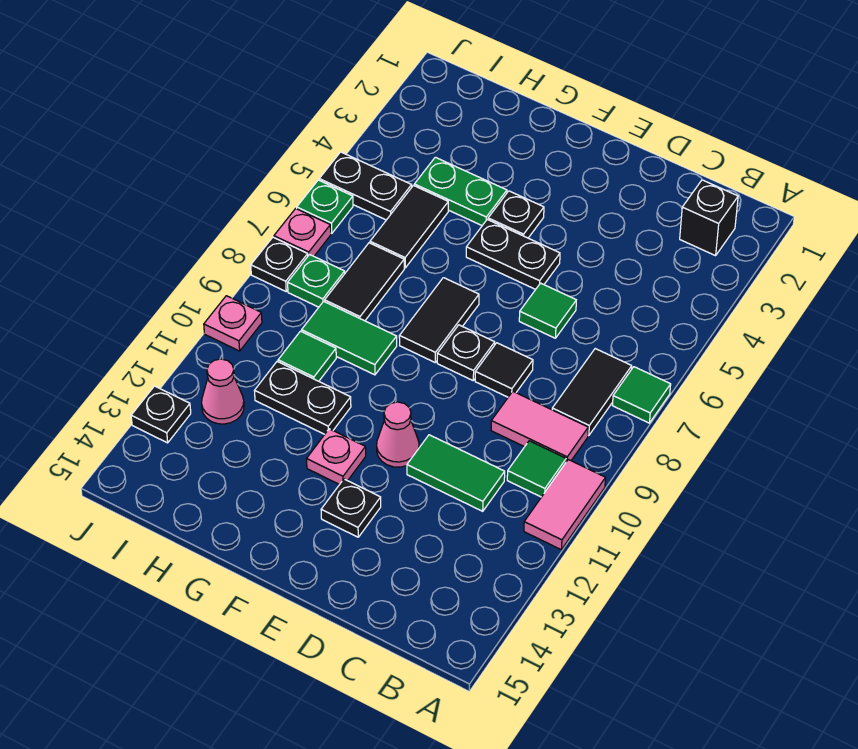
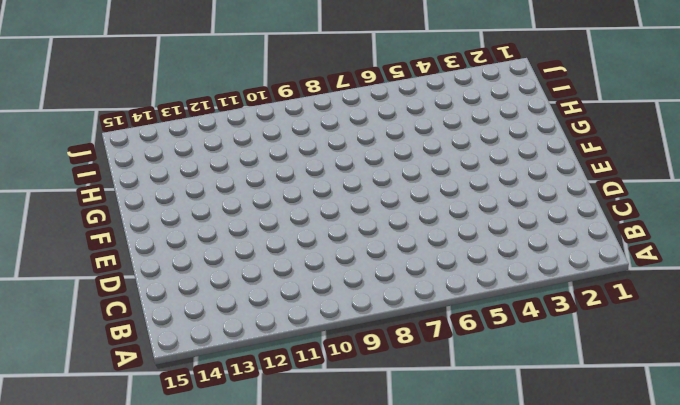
none -> green 1x1 tile [613,367,671,423]
none -> pink 1x2 tile [524,460,606,550]
none -> black 1x1 brick [680,180,738,256]
none -> black 1x2 tile [552,349,632,436]

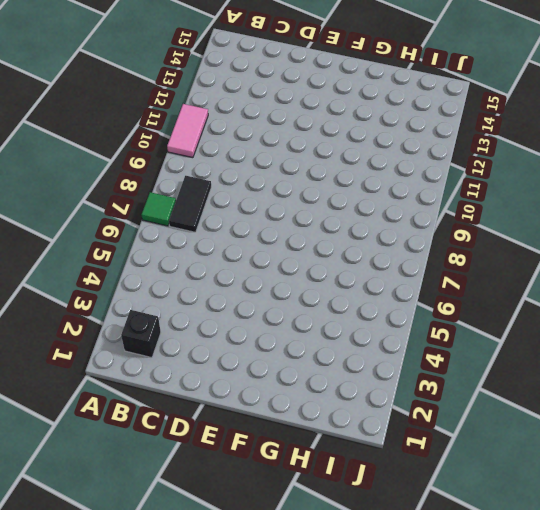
none -> pink 1x2 tile [491,392,588,462]
none -> green 1x1 tile [507,441,566,497]
none -> green 1x2 tile [407,435,505,511]
none -> green 1x1 tile [519,283,576,338]

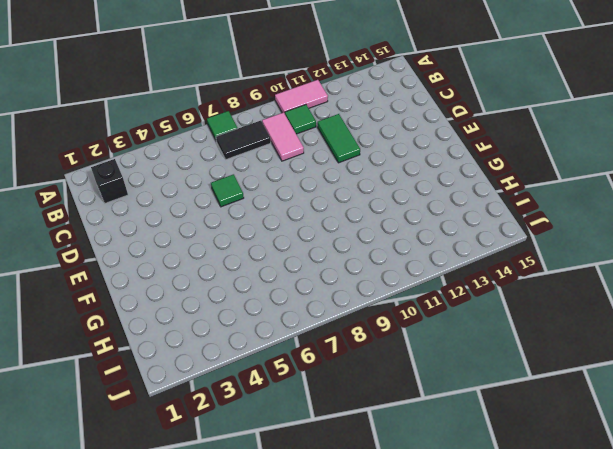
none -> black 1x1 tile [475,343,533,397]
none -> black 1x2 plate [466,219,560,289]
none -> black 1x1 plate [437,325,495,380]
none -> pink 1x1 cone [377,402,419,467]

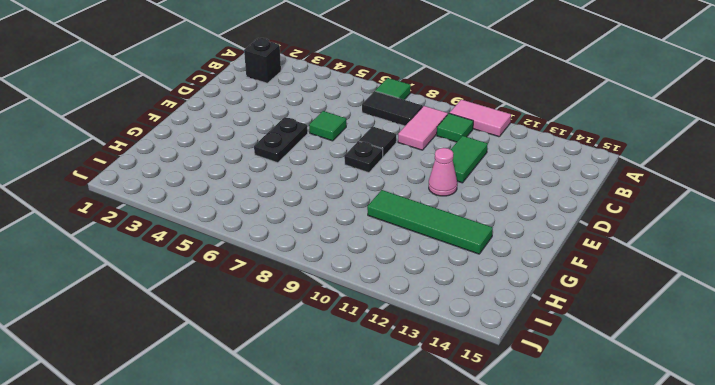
green 1x4 tile [367,190,493,254] -> black 1x2 plate [255,362,351,434]
none -> black 1x1 plate [321,479,381,537]
none -> black 1x1 plate [488,191,544,238]
none -> black 1x2 tile [399,278,479,362]
none -> pink 1x1 plate [307,429,366,485]

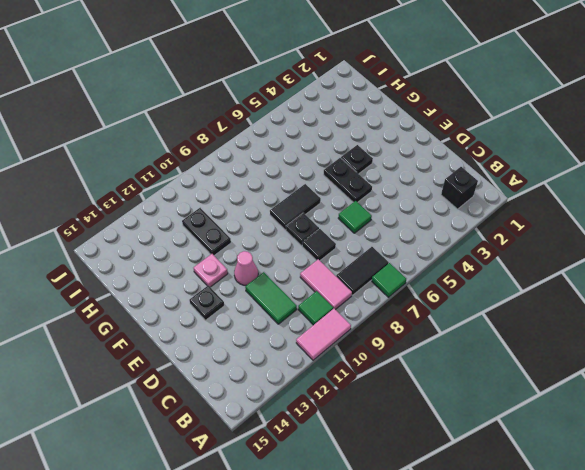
none -> green 1x2 plate [414,157,507,225]
none -> green 1x2 tile [302,301,397,375]
none -> black 1x2 tile [370,186,448,268]
none -> black 1x2 tile [325,243,404,321]

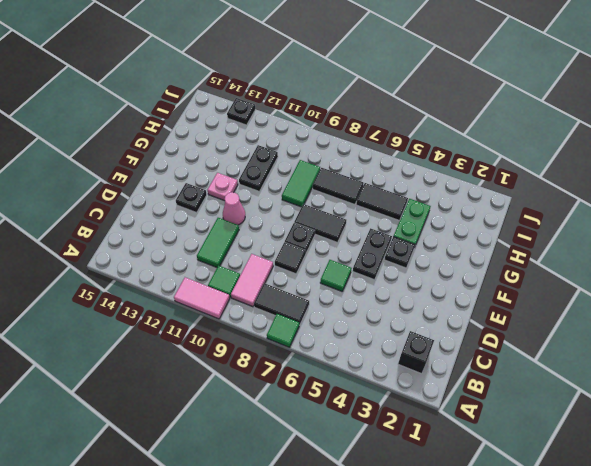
none -> green 1x1 tile [278,331,336,381]
none -> black 1x2 plate [319,152,412,220]
none -> green 1x1 plate [288,255,345,307]
none -> pink 1x1 cone [202,359,244,424]

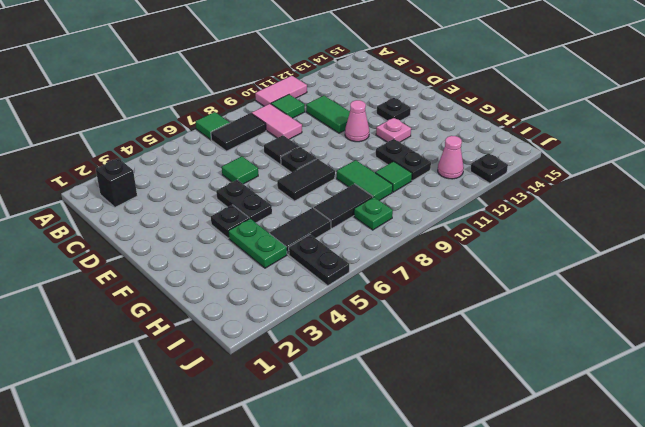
none -> green 1x1 plate [297,180,353,233]
none -> pink 1x1 plate [274,209,331,256]
none -> black 1x1 plate [251,237,308,291]
none -> pink 1x1 plate [204,296,262,351]

